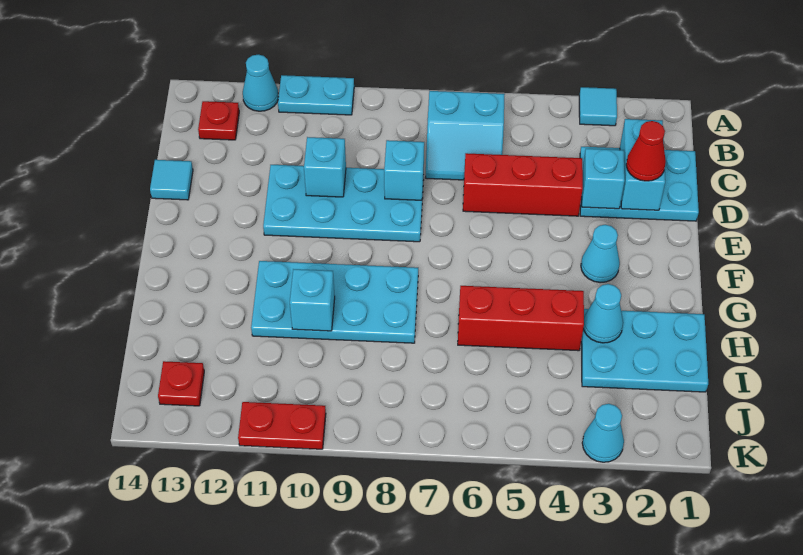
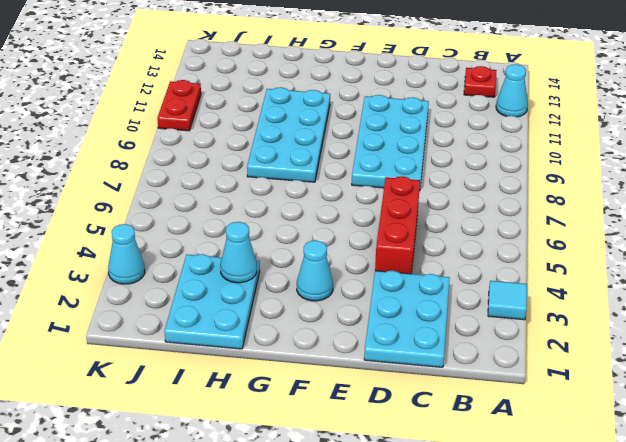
none -> cyan 1x2 plate [278,75,354,115]
none -> cyan 2x2 slope [426,91,505,180]
none -> cyan 1x1 tile [150,160,193,200]

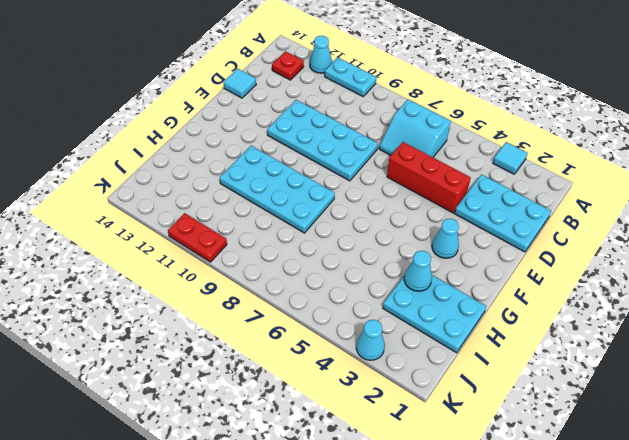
none -> red 1x3 brick [458,286,584,351]
none -> red 1x1 plate [158,361,204,406]
none -> cyan 1x2 brick [620,119,665,210]

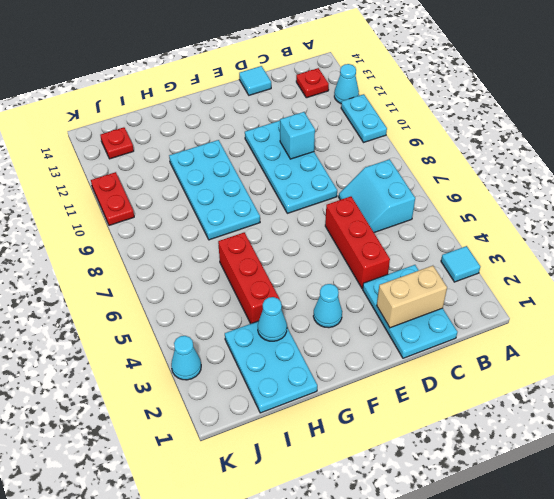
tan 1x2 brick [377,266,447,328] -> cyan 1x2 brick [620,119,665,210]
none -> cyan 1x1 brick [582,149,625,209]
none -> cyan 1x1 brick [384,140,424,200]
none -> cyan 1x1 brick [290,269,335,331]

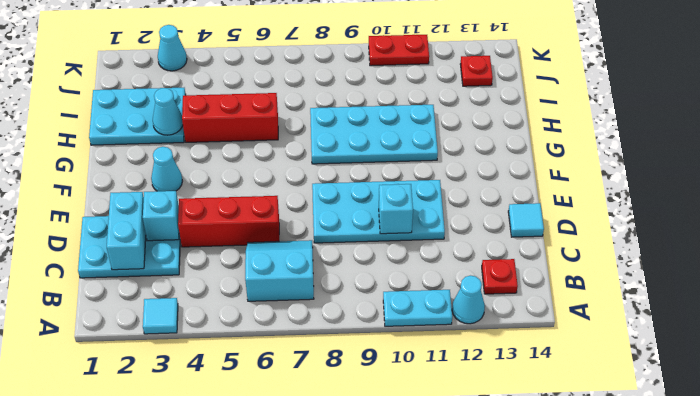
none -> cyan 1x1 brick [384,140,424,200]
none -> cyan 1x1 brick [290,269,335,331]
none -> red 1x1 cone [626,121,666,181]

